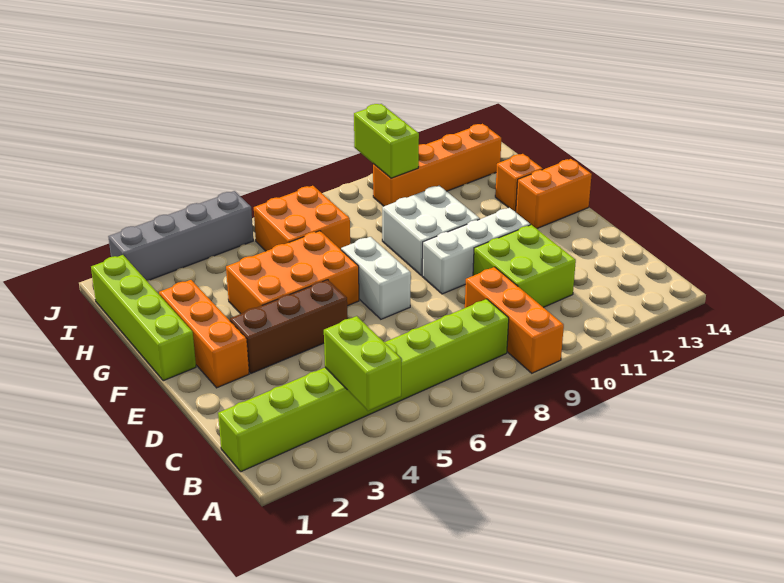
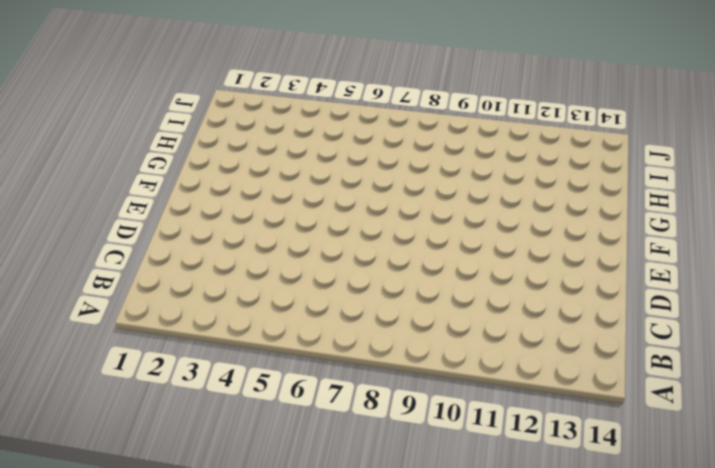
none -> orange 1x3 brick [465,267,564,373]
none -> lime 1x8 brick [218,299,509,472]
none -> lime 2x2 brick [473,225,576,307]

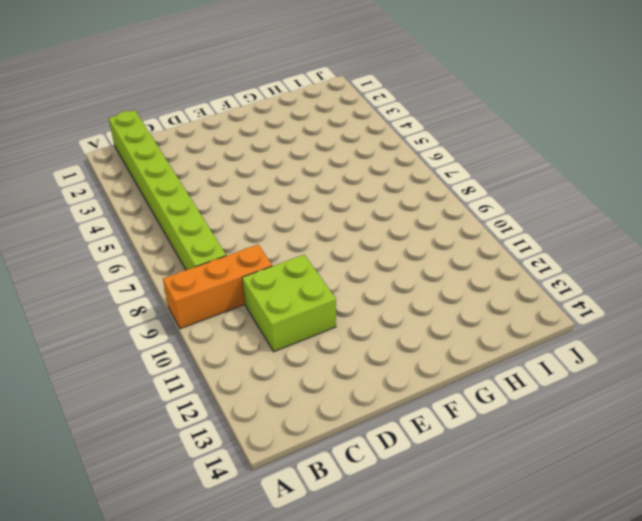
none -> orange 1x3 brick [159,280,249,388]
none -> brown 1x3 brick [230,280,348,373]
none -> white 1x2 brick [341,237,411,319]

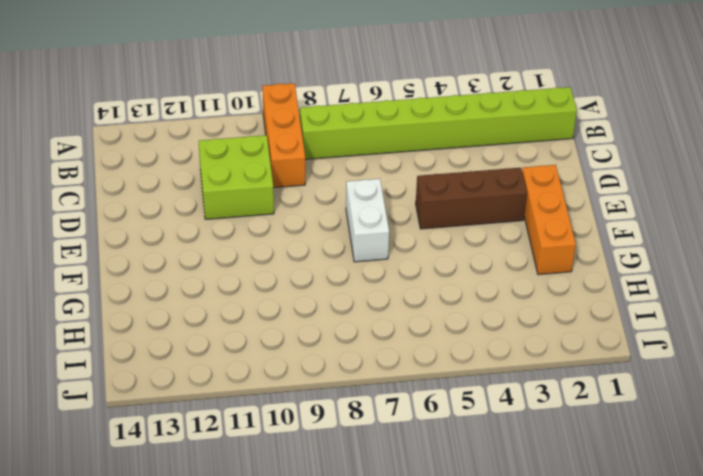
none -> white 1x3 brick [422,208,530,294]
none -> lime 1x4 brick [91,255,196,381]
none -> orange 2x3 brick [226,231,359,314]

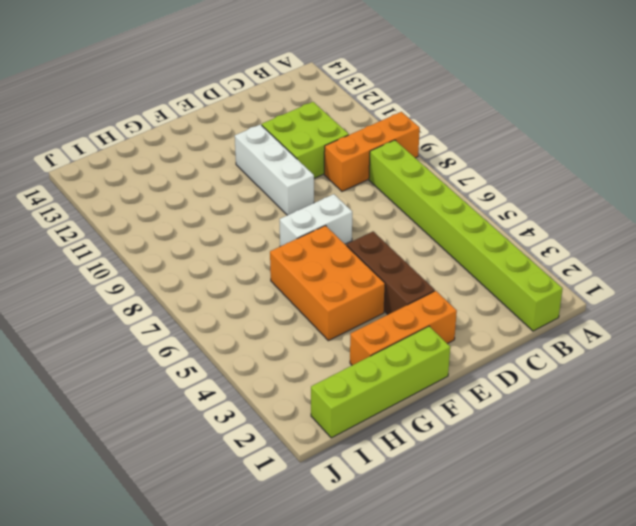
none -> white 2x2 brick [382,186,480,276]
none -> orange 1x2 brick [516,159,592,228]
none -> orange 1x1 brick [495,154,543,212]

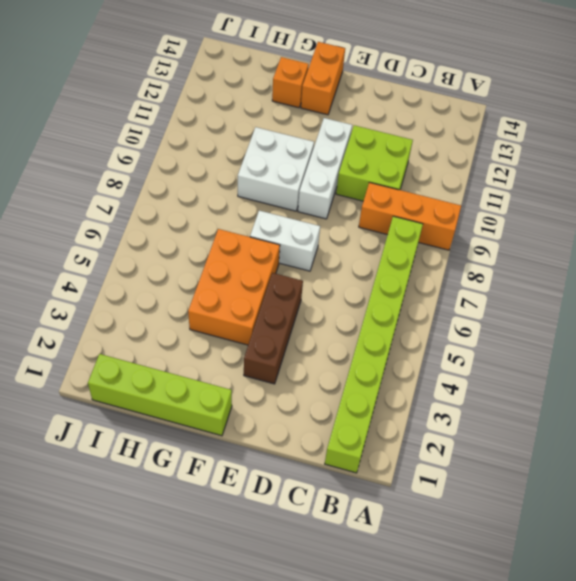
none -> orange 1x3 brick [159,280,249,388]
none -> orange 2x2 brick [254,186,350,251]
none -> orange 1x4 brick [373,124,501,206]

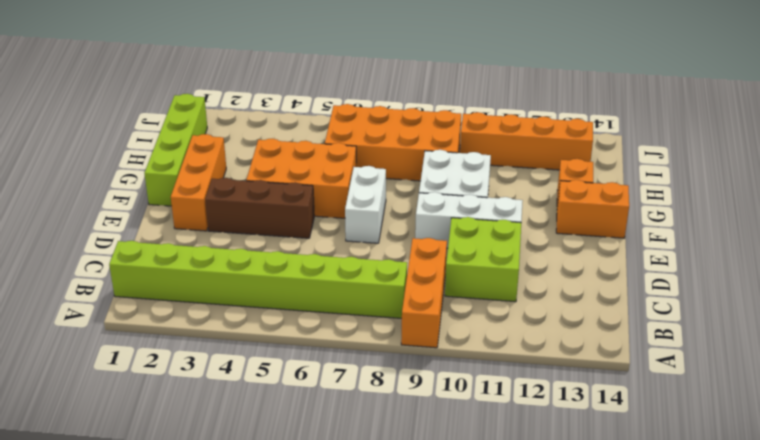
orange 2x4 brick [325,104,461,181] -> orange 2x2 brick [254,186,350,251]
none -> grey 1x4 brick [108,191,253,281]
none -> lime 1x2 brick [324,316,401,411]
none -> lime 1x2 brick [354,104,419,178]

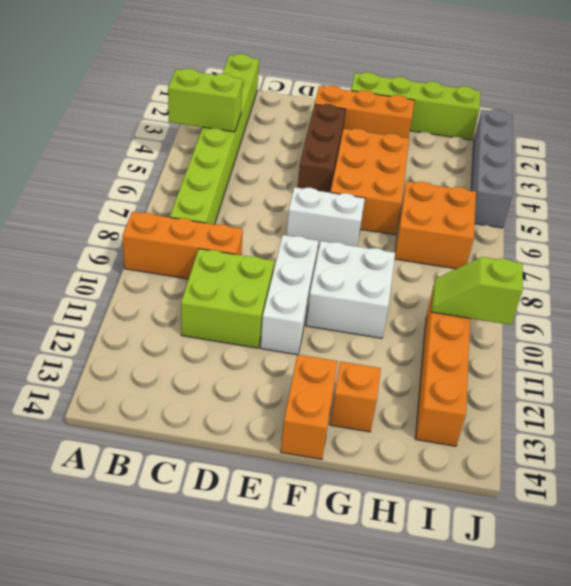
lime 1x2 slope [431,257,523,325] -> lime 1x2 brick [354,104,419,178]

